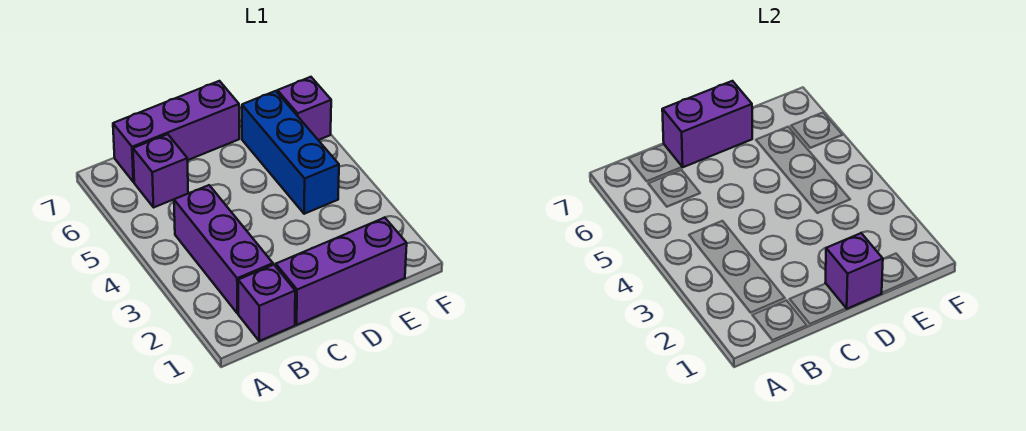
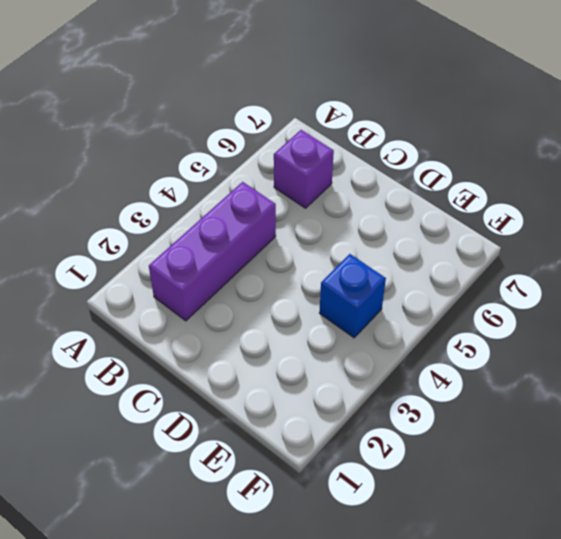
blue 1x1 brick [319,254,386,338] -> blue 1x3 brick [242,91,339,214]
none -> purple 1x1 brick [238,265,295,341]
none -> purple 1x3 brick [113,81,239,182]

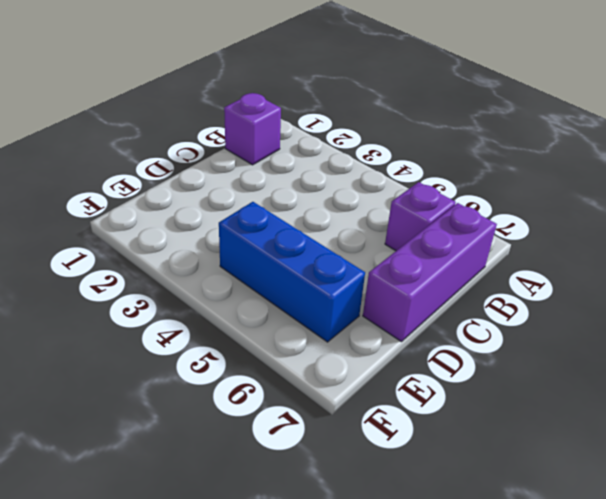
none -> purple 1x3 brick [174,185,273,313]
none -> purple 1x3 brick [276,218,407,325]

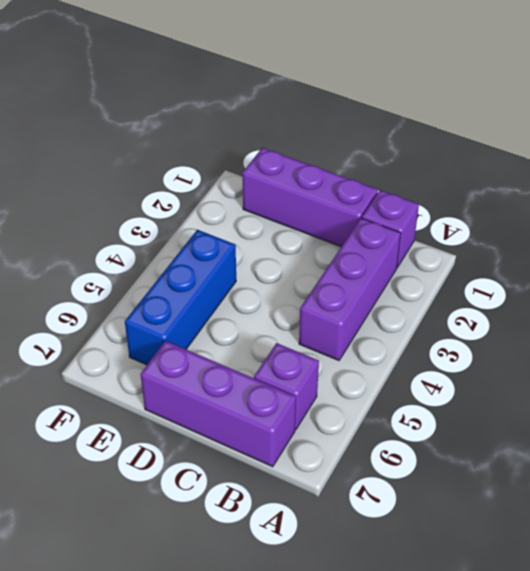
none -> purple 1x1 brick [277,77,331,140]
none -> purple 1x2 brick [662,81,752,167]

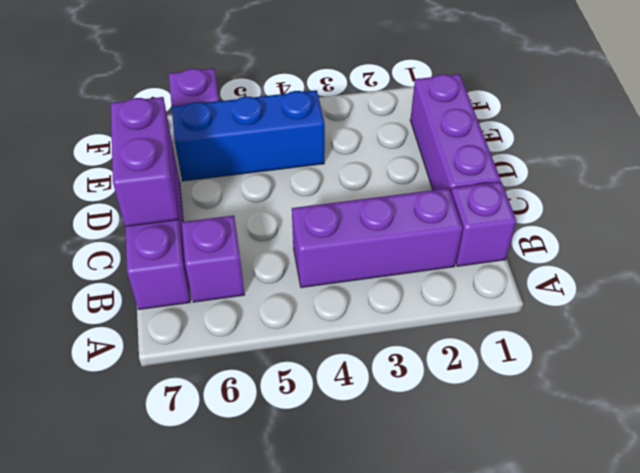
none -> purple 1x1 brick [825,233,883,309]

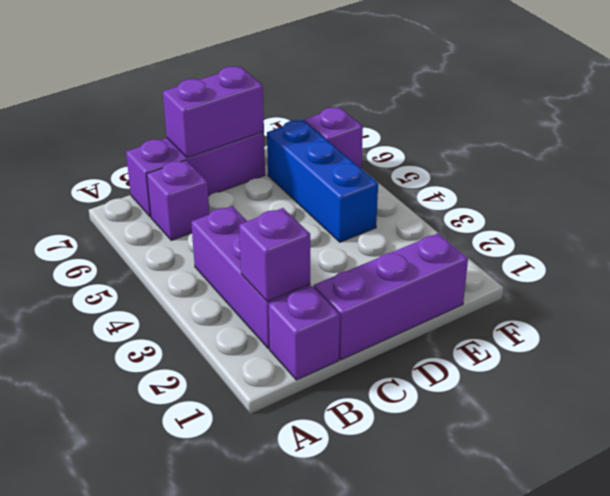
purple 1x1 brick [239,208,310,302] -> purple 1x1 brick moved to [825,233,883,309]

